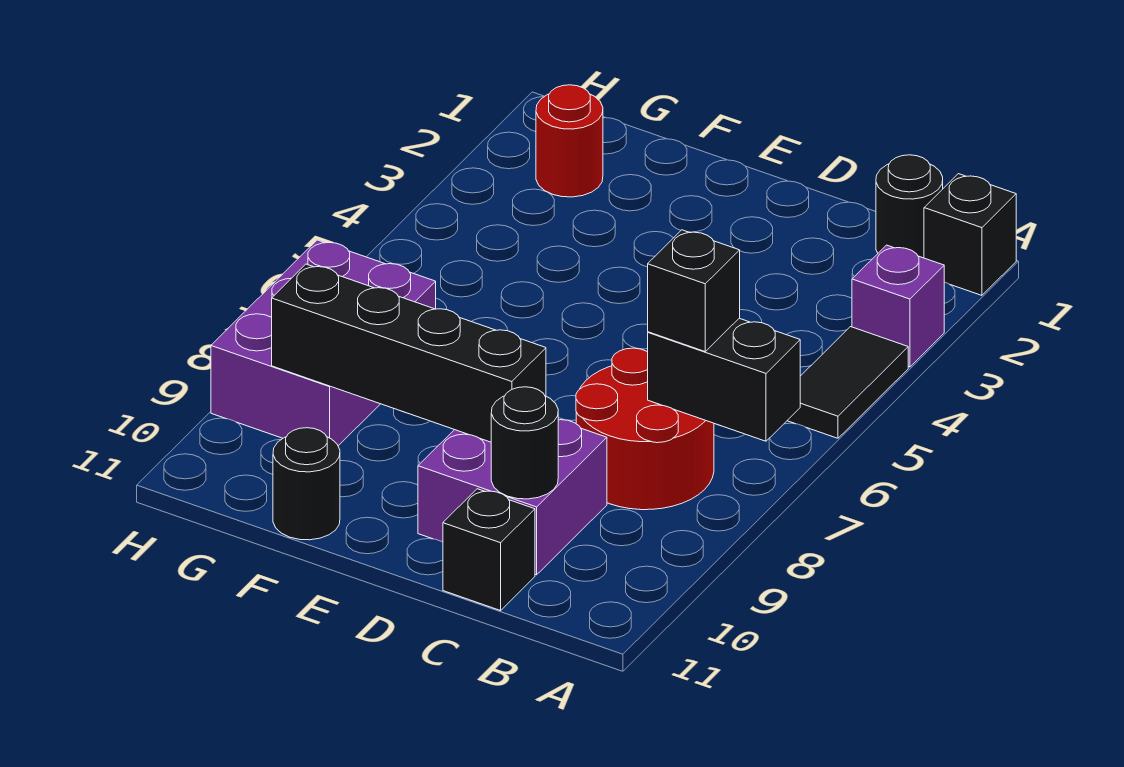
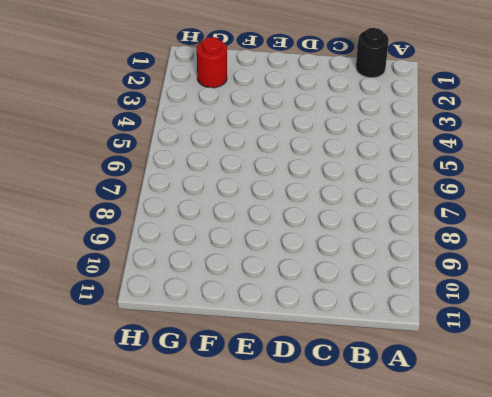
none -> black 1x1 brick [924,174,1016,295]
none -> purple 1x1 brick [852,245,944,367]
none -> black 1x2 tile [787,327,908,438]

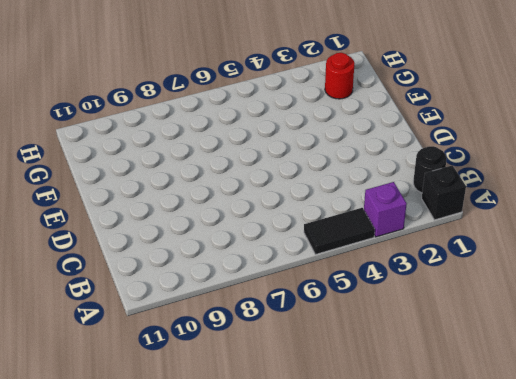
none -> red 2x2 round brick [576,348,714,510]
none -> purple 2x2 brick [418,420,607,575]
none -> black 1x1 brick [443,489,535,611]

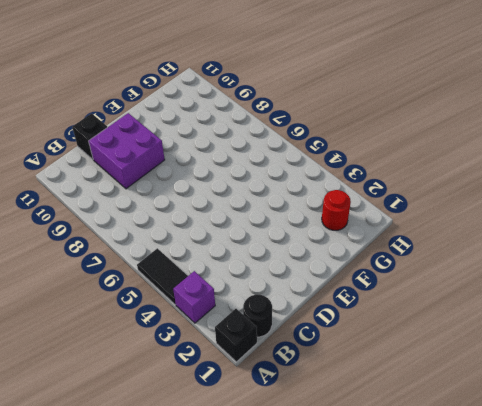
none -> red 2x2 round brick [576,348,714,510]
none -> black 1x1 round brick [273,428,340,540]
none -> purple 2x3 brick [211,240,436,446]

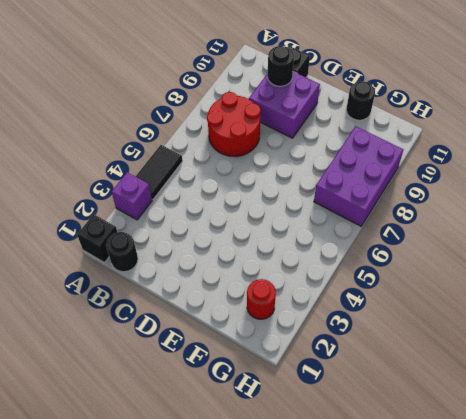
none -> black 1x2 brick [648,318,800,441]
none -> black 1x4 brick [272,264,546,442]
none -> black 1x1 brick [648,230,740,351]

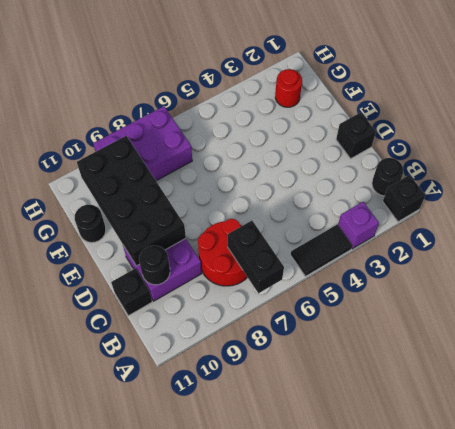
black 1x1 brick [336,112,376,159] -> black 1x1 brick moved to [648,230,740,351]
black 2x4 brick [77,136,186,266] -> black 1x4 brick [272,264,546,442]

